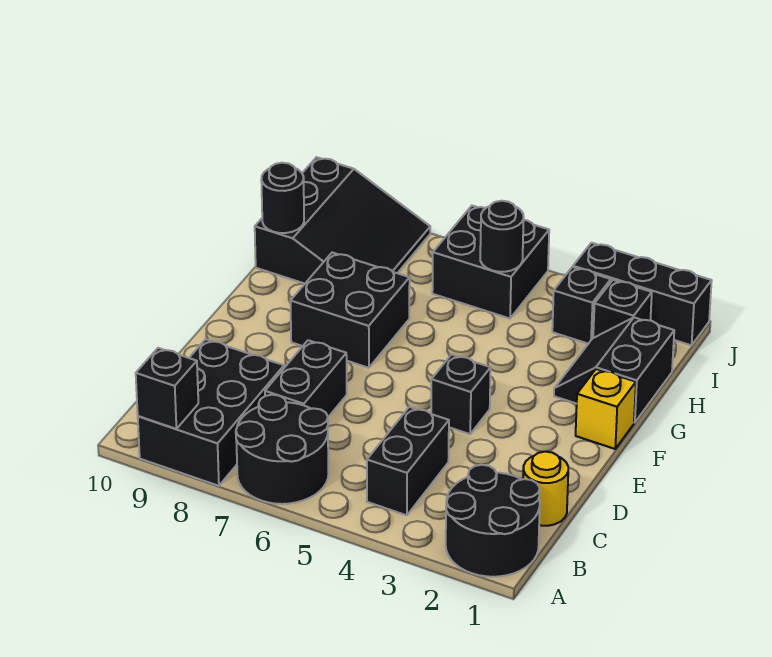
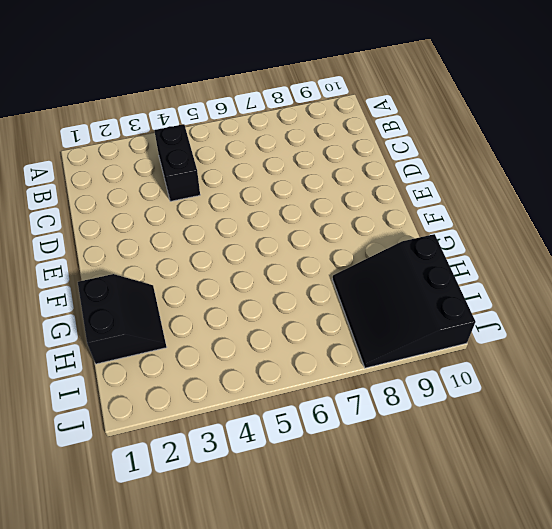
none -> black 2x2 round brick [446,465,540,577]
none -> black 2x2 round brick [236,395,328,504]
none -> black 2x3 brick [138,339,284,486]

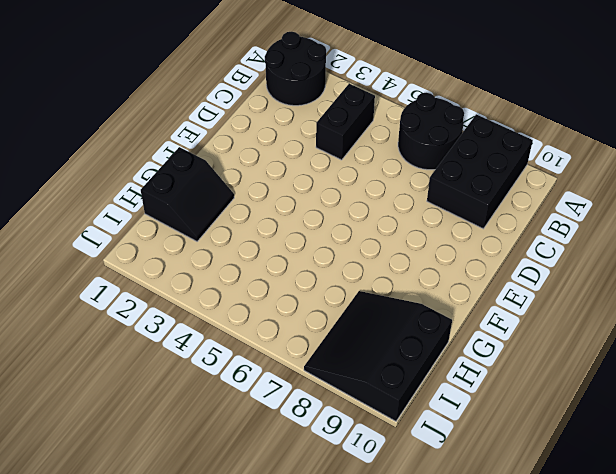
none -> yellow 1x1 round brick [523,452,568,526]
none -> black 1x2 brick [265,340,347,417]
none -> black 1x1 brick [431,355,491,434]

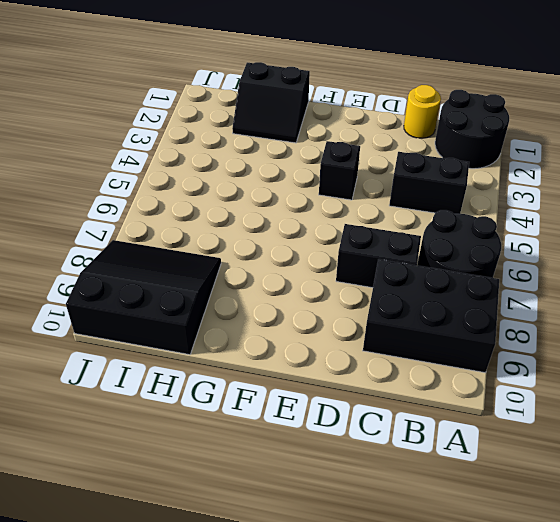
none -> yellow 1x1 brick [576,369,636,449]
none -> black 2x2 brick [290,253,410,368]
none -> black 1x1 brick [593,280,652,338]

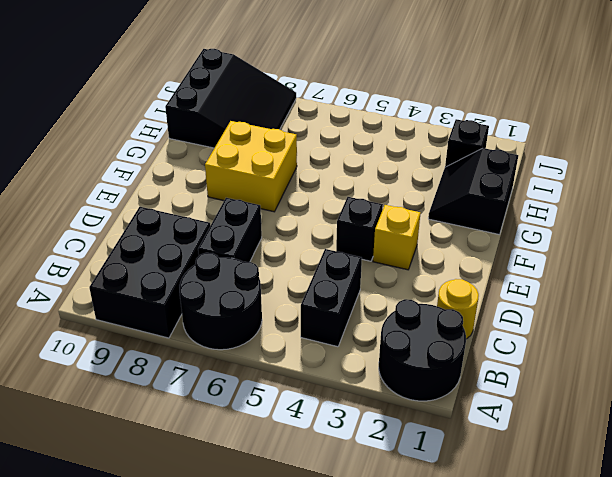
yellow 1x1 brick [373,205,420,270] -> yellow 1x1 brick moved to [576,369,636,449]
yellow 2x2 brick [205,121,297,212] -> black 2x2 brick [290,253,410,368]
none -> black 1x1 brick [552,267,611,344]
none -> black 2x2 brick [432,206,549,318]
none -> black 1x3 brick [573,243,712,345]

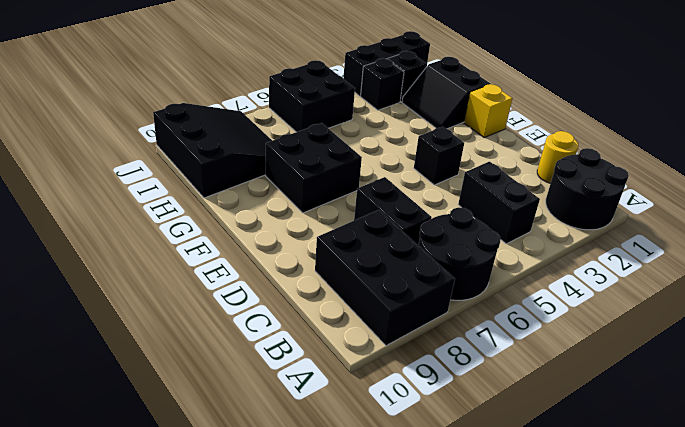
none -> black 1x1 brick [136,348,198,429]
none -> black 1x1 round brick [261,163,304,233]
none -> black 1x1 round brick [480,201,524,272]

